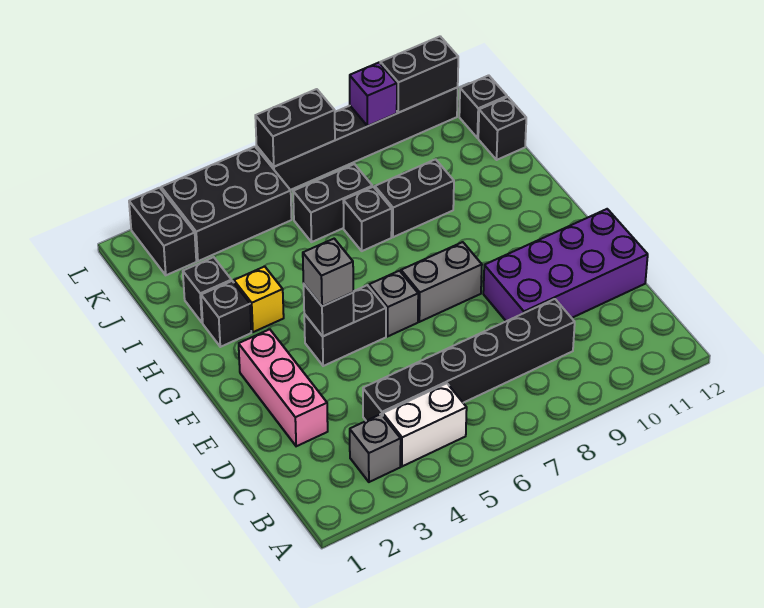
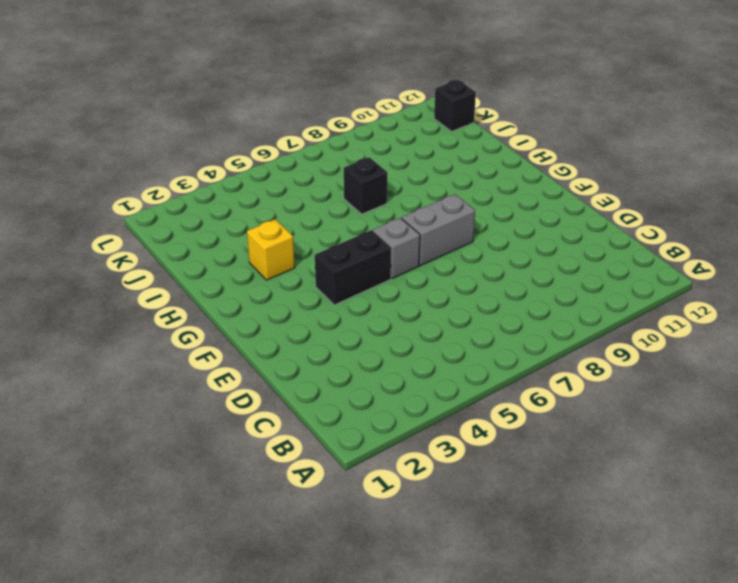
none -> grey 1x1 brick [350,414,401,482]
none -> white 1x2 brick [383,383,467,466]
none -> black 1x6 brick [363,299,575,421]

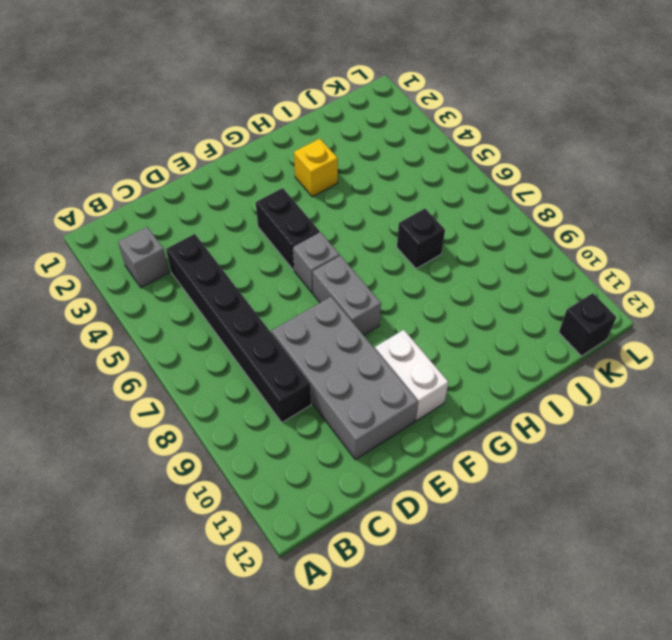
grey 2x4 brick [272,297,418,460] -> purple 2x4 brick [483,209,648,321]
white 1x2 brick [375,330,448,421] -> white 1x2 brick moved to [383,383,467,466]
none -> pink 1x3 brick [239,329,328,446]
none -> black 1x1 brick [201,281,251,347]
none -> black 1x1 brick [183,257,231,323]

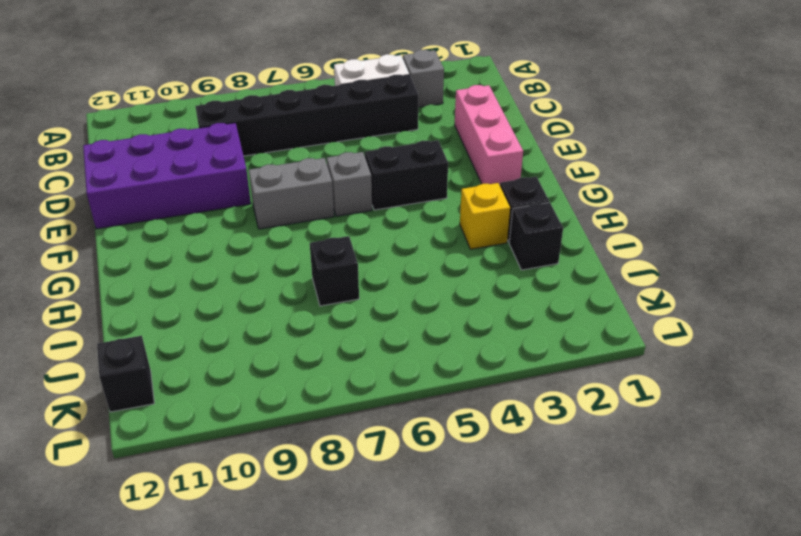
none -> black 1x2 brick [375,159,454,237]
none -> black 1x2 brick [293,164,372,242]
none -> black 1x1 brick [478,97,526,160]

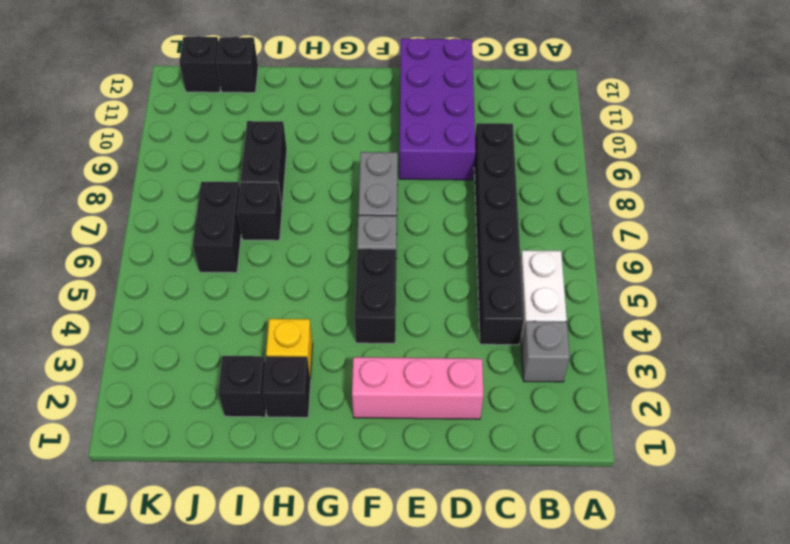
none -> black 1x2 brick [129,188,196,275]
none -> black 2x3 brick [161,147,292,261]
none -> black 1x6 brick [257,87,458,190]

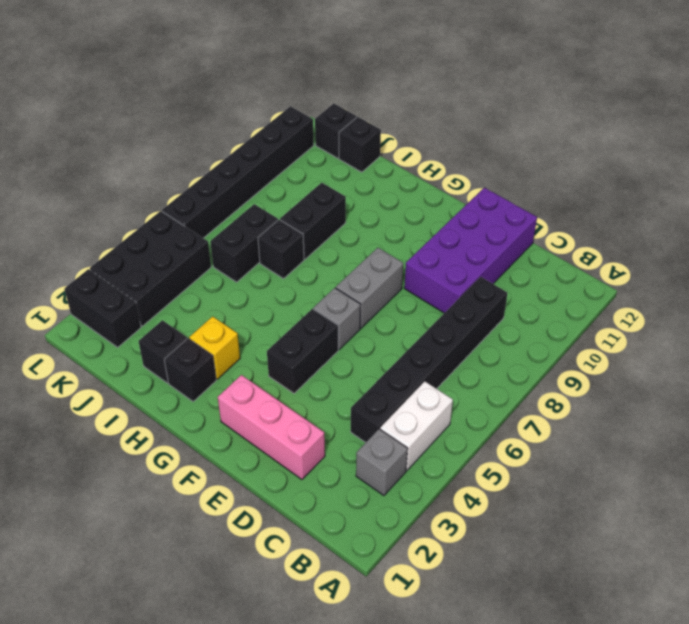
none -> black 1x1 brick [304,284,354,336]
none -> black 1x2 brick [255,89,335,167]
none -> purple 1x1 brick [350,63,397,126]

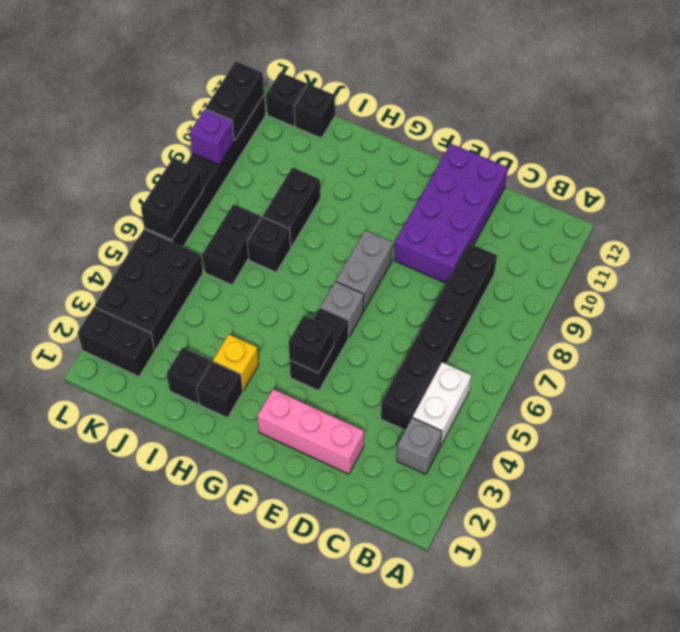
none -> grey 1x1 brick [303,239,353,306]

